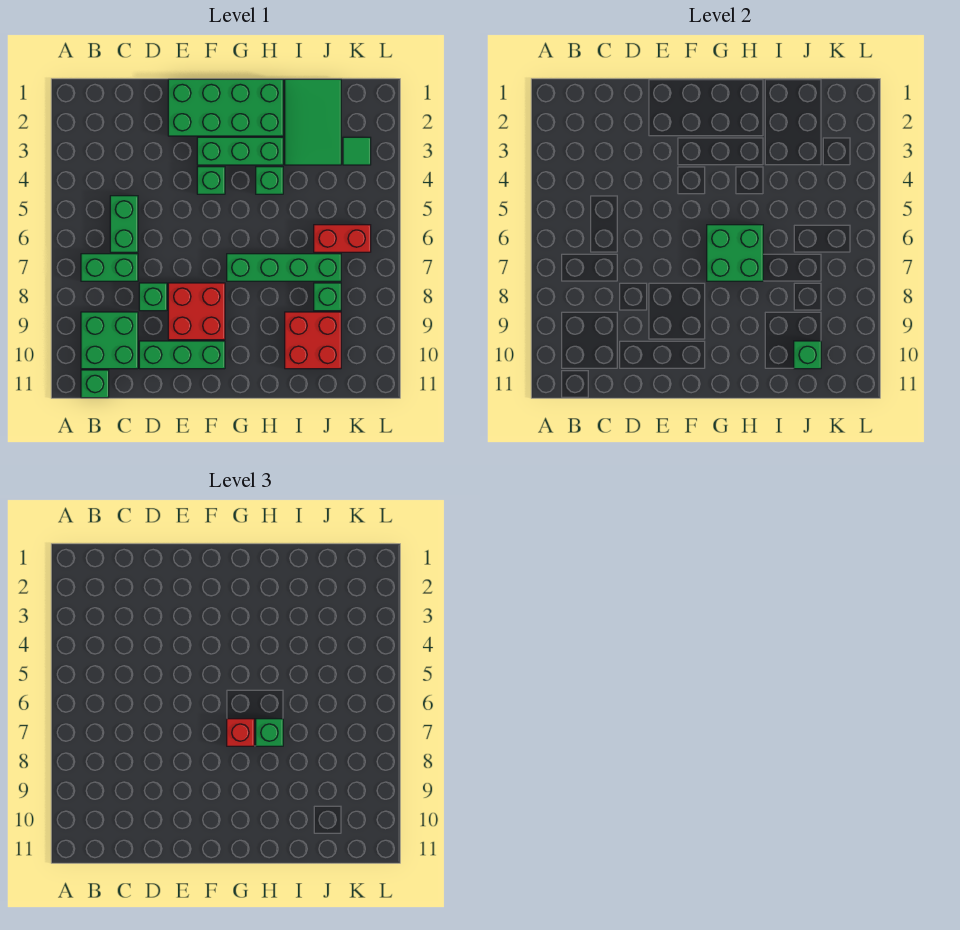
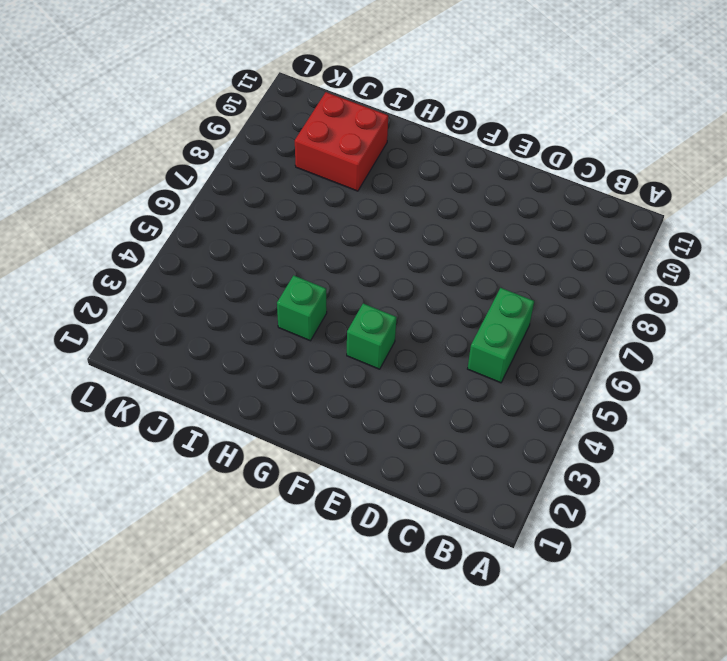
none -> green 1x2 brick [81,254,138,281]
none -> green 2x2 brick [81,312,138,369]
none -> green 1x1 brick [81,370,109,398]

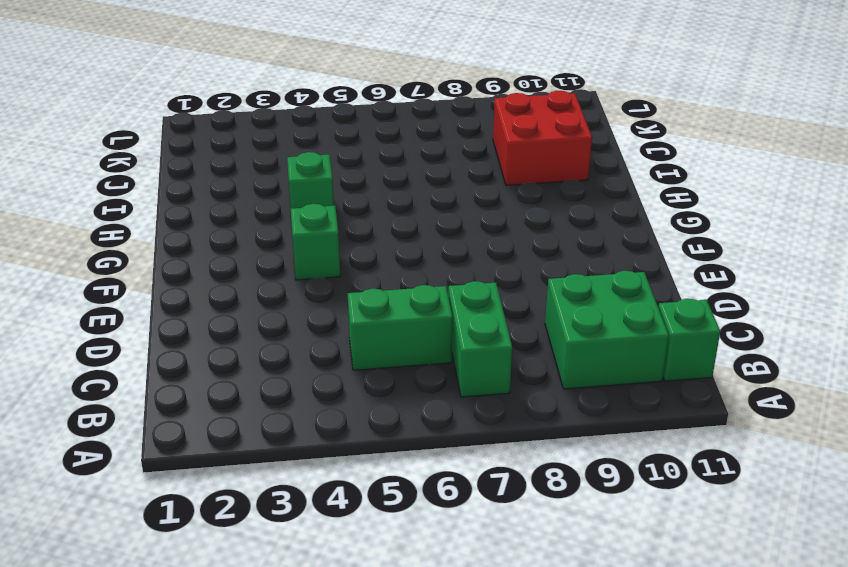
none -> green 1x1 brick [139,283,167,311]
none -> green 1x3 brick [139,341,225,369]
none -> green 2x4 brick [168,79,283,136]

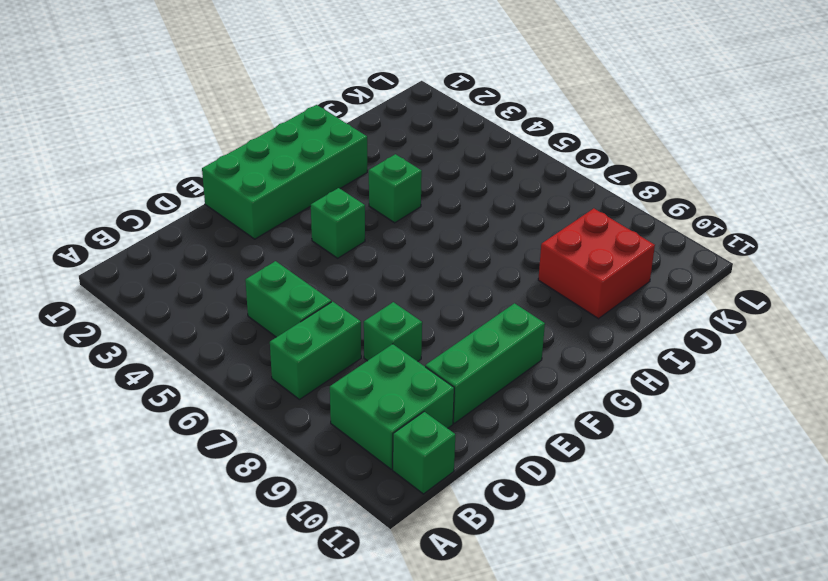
none -> red 2x2 brick [168,283,225,340]
none -> green 1x3 brick [197,137,283,165]
none -> green 1x4 brick [227,254,341,281]

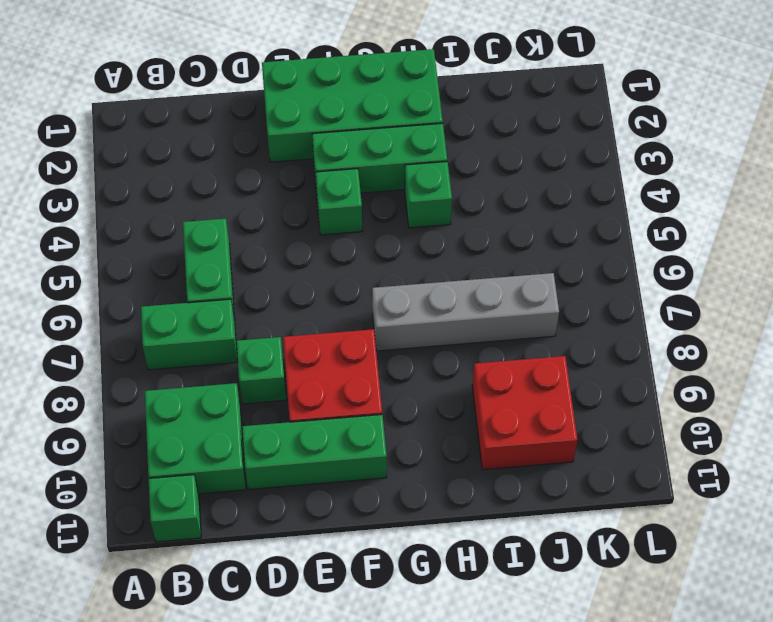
grey 1x4 brick [372,273,559,351] -> green 1x4 brick [227,254,341,281]
none -> green 2x3 tile [285,79,341,165]
none -> red 1x2 brick [314,225,371,252]
none -> green 1x1 brick [314,283,341,311]

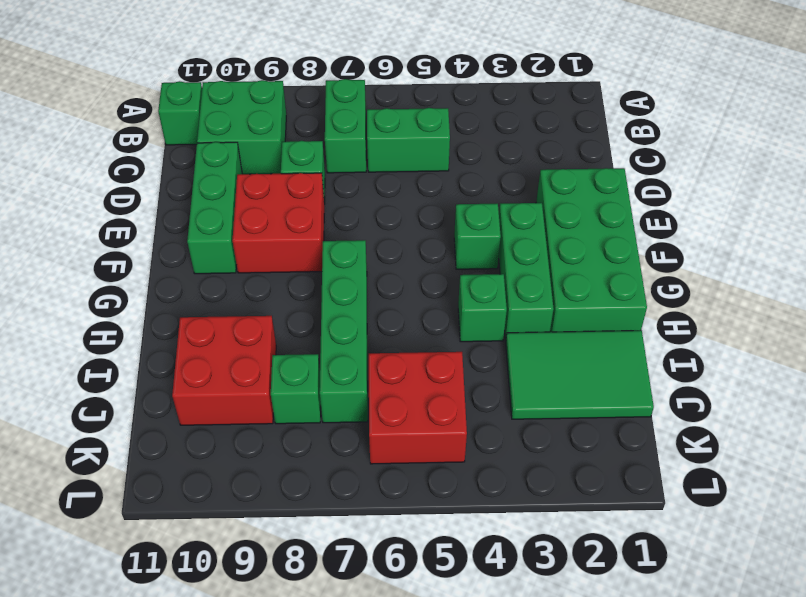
red 2x2 brick [369,352,467,464] -> red 1x2 brick [314,225,371,252]
none -> green 1x1 tile [343,137,371,165]
none -> green 2x2 brick [707,225,763,281]
none -> green 1x1 brick [794,341,821,369]

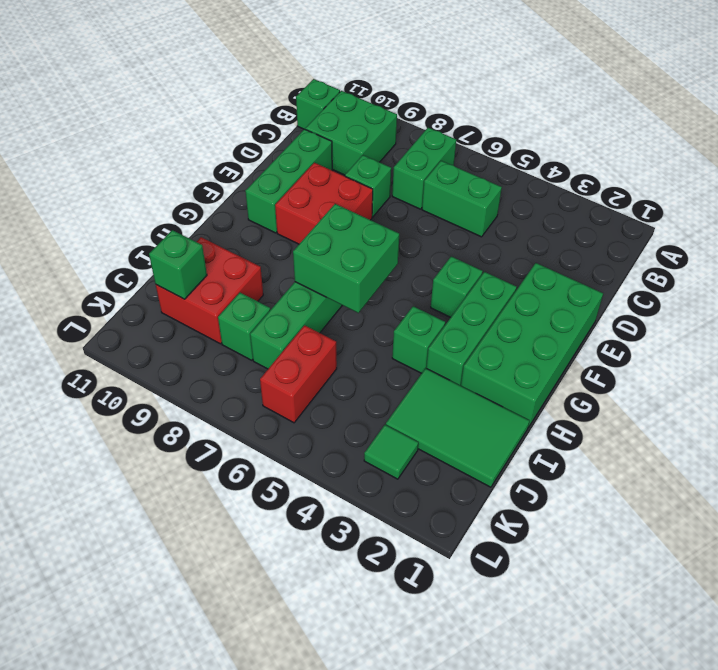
none -> red 1x1 brick [227,719,254,746]
none -> green 1x1 brick [256,719,283,746]

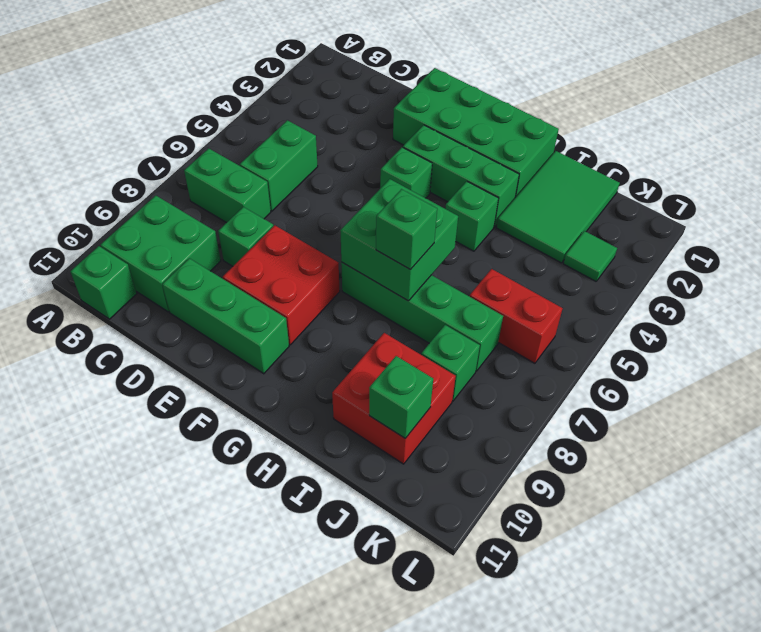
none -> red 1x1 brick [227,719,254,746]

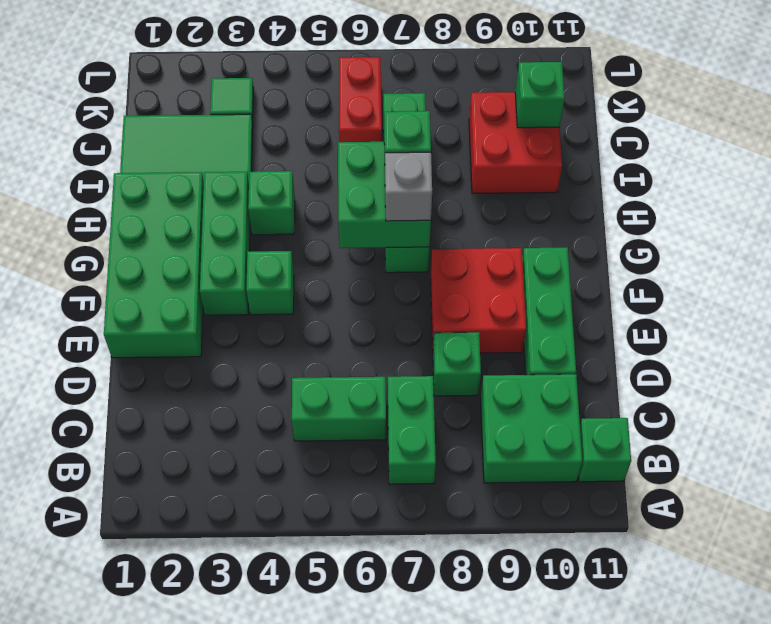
grey 1x1 brick [385,152,432,221] -> red 1x1 brick [227,719,254,746]
none -> green 1x1 brick [314,283,341,311]

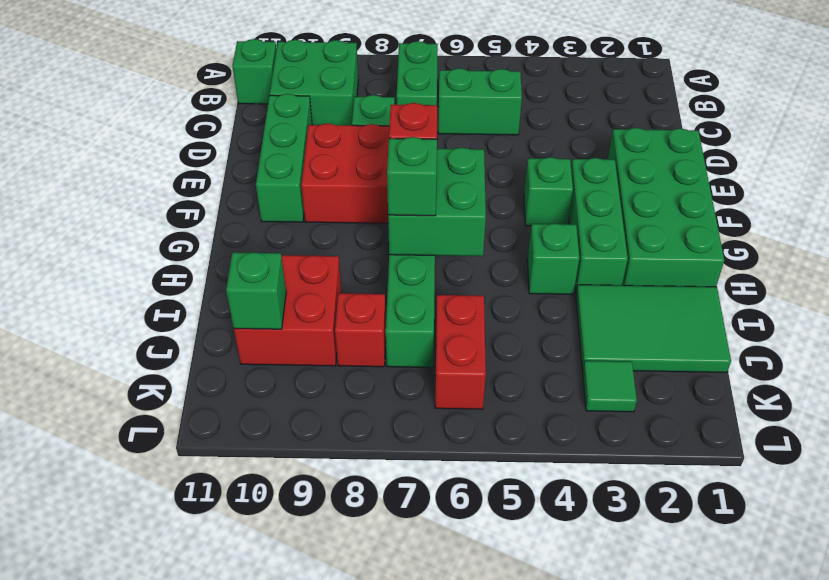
red 1x1 brick [335,293,386,367] -> green 1x1 brick [314,283,341,311]

